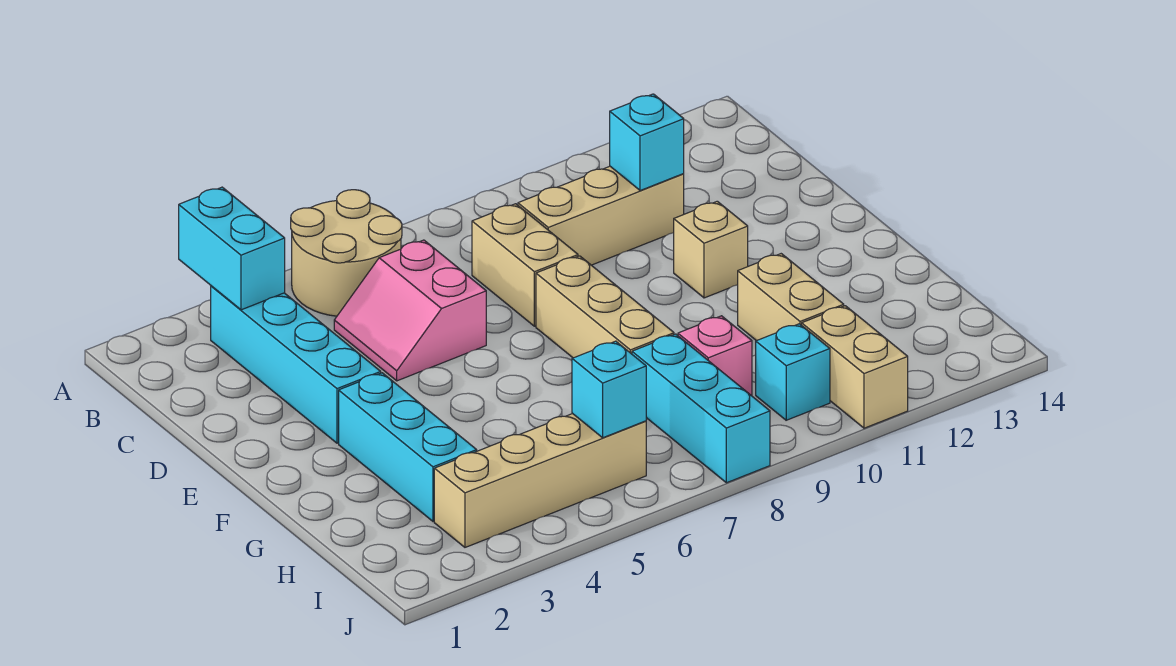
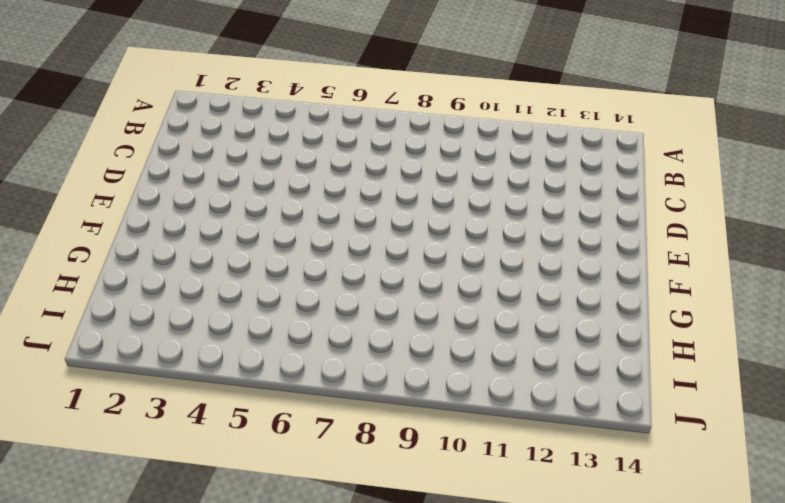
none -> tan 2x2 round brick [291,190,402,316]
none -> cyan 1x4 brick [211,286,381,443]
none -> pink 2x2 slope [334,240,486,381]

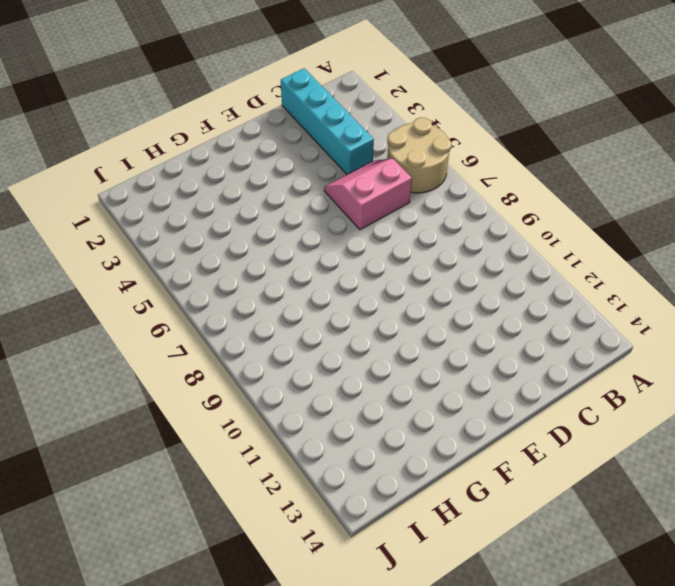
cyan 1x4 brick [281,68,374,174] -> cyan 1x4 brick turned to [211,286,381,443]
none -> tan 1x2 brick [472,204,578,326]
none -> tan 1x3 brick [518,166,684,265]
none -> tan 1x3 brick [536,256,674,358]

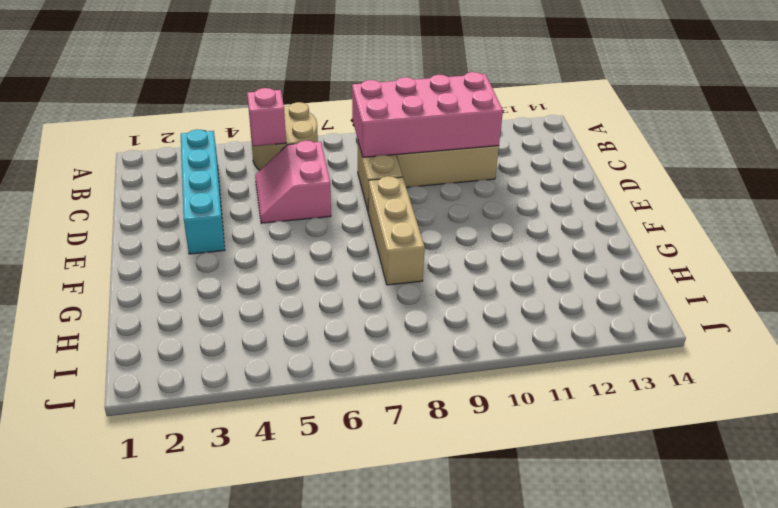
pink 1x1 brick [247,88,286,146] -> pink 1x1 brick moved to [678,316,752,396]
pink 2x4 brick [352,72,503,157] -> cyan 1x1 brick [610,94,684,191]
none -> tan 1x1 brick [674,201,748,298]
none -> cyan 1x3 brick [339,373,477,521]
none -> tan 1x2 brick [738,254,844,341]

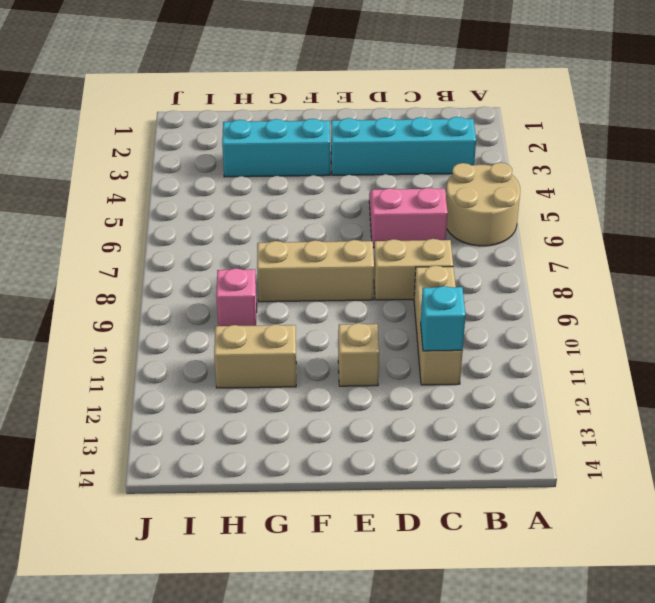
none -> cyan 1x3 brick [632,334,770,483]
none -> tan 1x4 brick [434,414,646,547]
none -> cyan 1x1 brick [756,324,830,420]

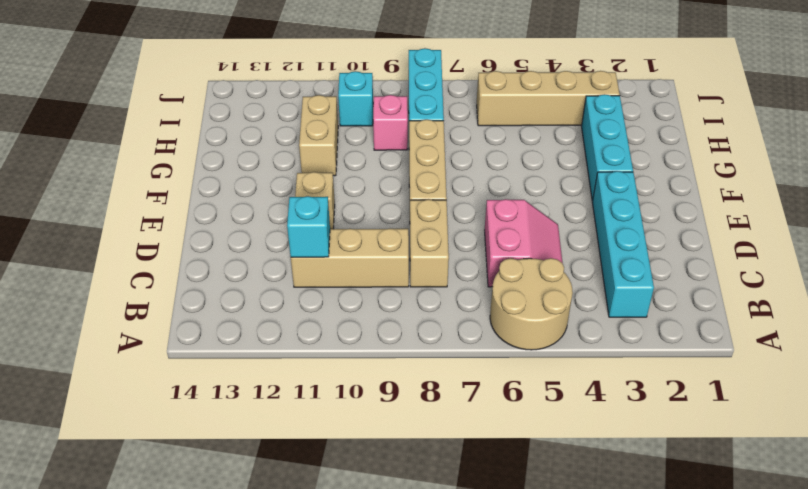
none -> tan 1x2 brick [802,306,908,428]
none -> cyan 1x2 brick [179,187,285,310]
none -> cyan 1x1 brick [572,341,646,438]

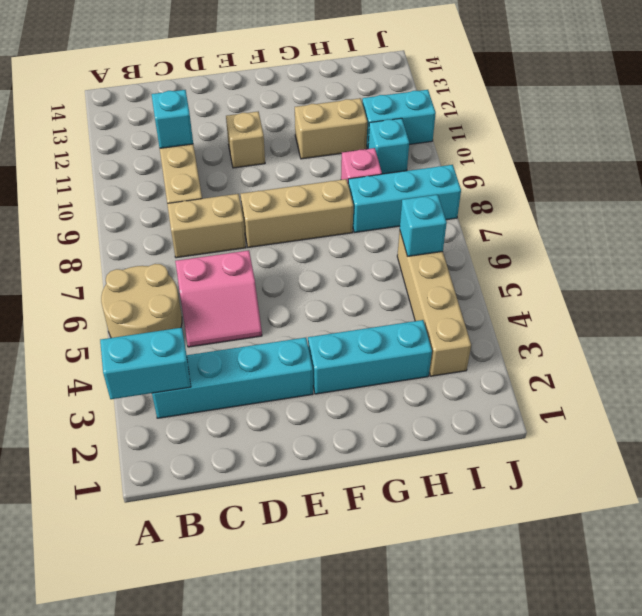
cyan 1x2 brick [362,90,436,149] -> tan 1x2 brick [802,306,908,428]

